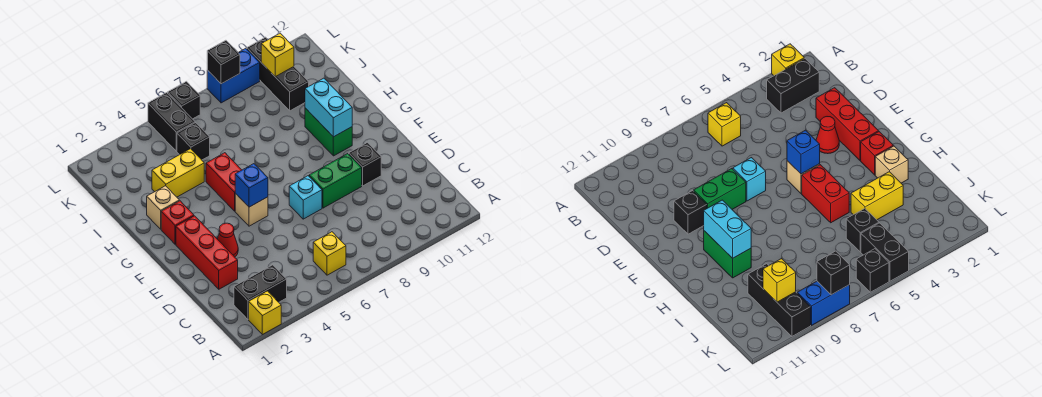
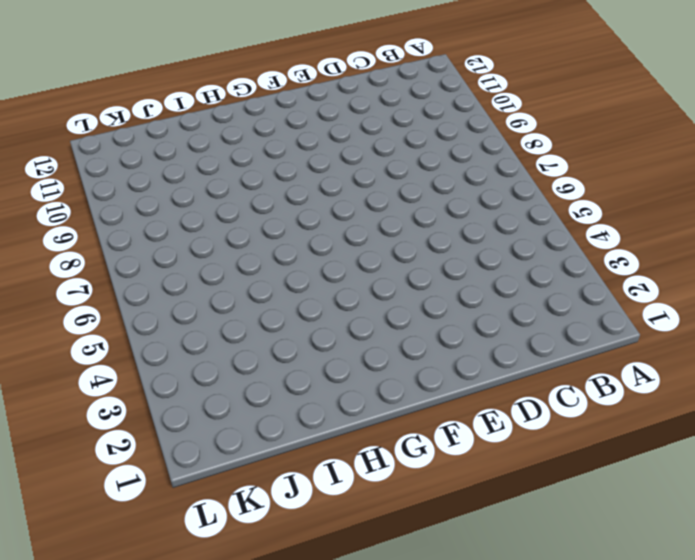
none -> yellow 1x1 brick [249,291,281,335]
none -> black 1x2 brick [234,265,287,319]
none -> yellow 1x1 brick [313,232,346,275]

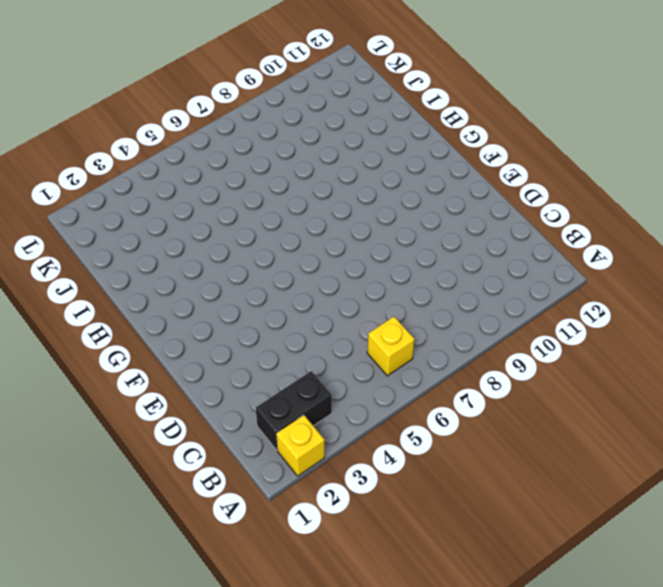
none -> red 1x3 brick [176,216,238,289]
none -> red 1x1 cone [218,223,238,257]
none -> cyan 1x1 brick [289,176,322,219]

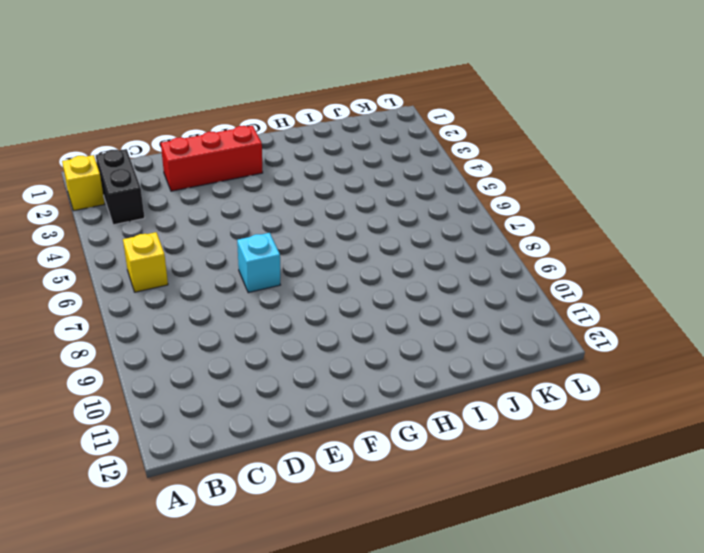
none -> red 1x1 cone [218,223,238,257]
none -> green 1x2 brick [309,154,362,208]
none -> black 1x1 brick [349,143,381,186]

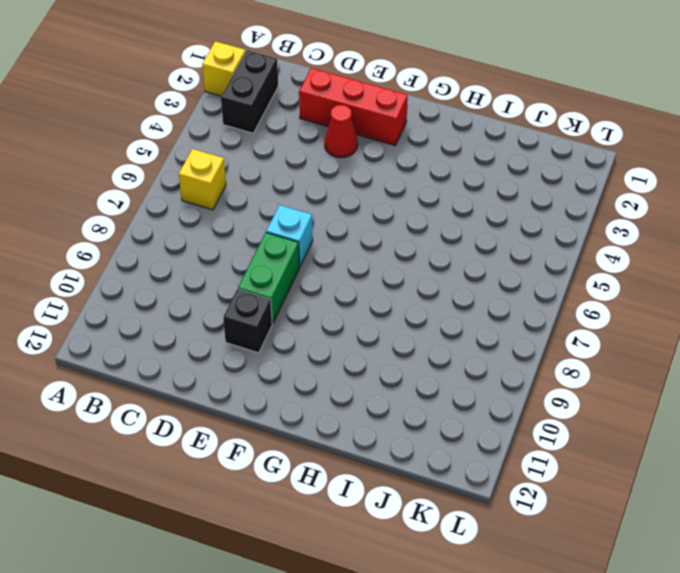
none -> tan 1x1 brick [235,193,268,226]
none -> red 1x1 brick [161,201,194,244]
none -> red 1x2 brick [206,153,241,211]

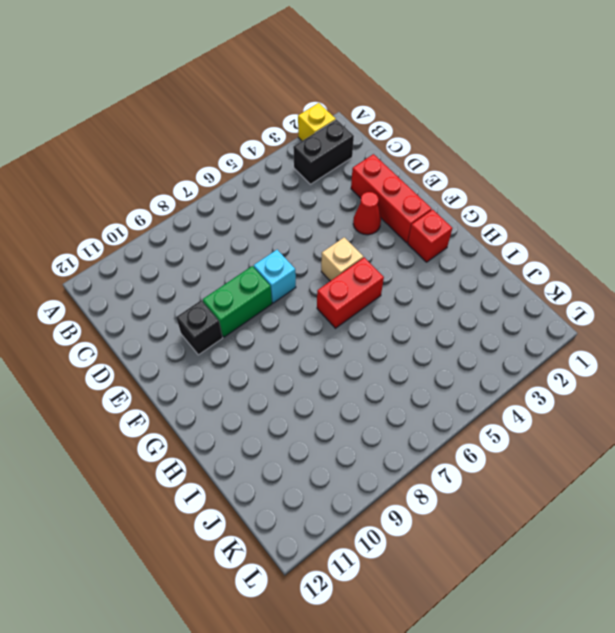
red 1x2 brick [317,257,384,328] -> red 1x2 brick turned to [206,153,241,211]
none -> yellow 1x1 brick [313,232,346,275]
none -> green 1x2 brick [305,108,352,156]
none -> tan 1x1 brick [147,186,179,229]

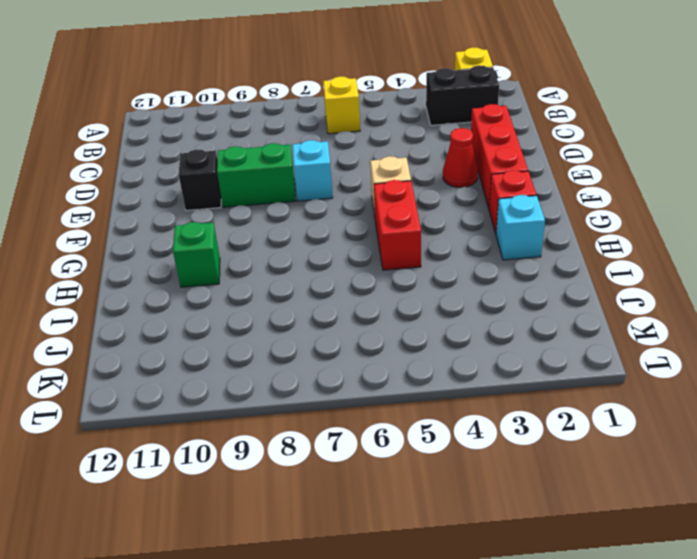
cyan 1x1 brick [496,195,545,260] -> tan 1x1 brick [147,186,179,229]
green 1x1 brick [173,222,220,287] -> green 1x2 brick [305,108,352,156]
none -> yellow 1x2 brick [152,149,204,197]
none -> black 1x1 brick [177,123,210,160]
none -> black 1x3 brick [247,37,309,111]

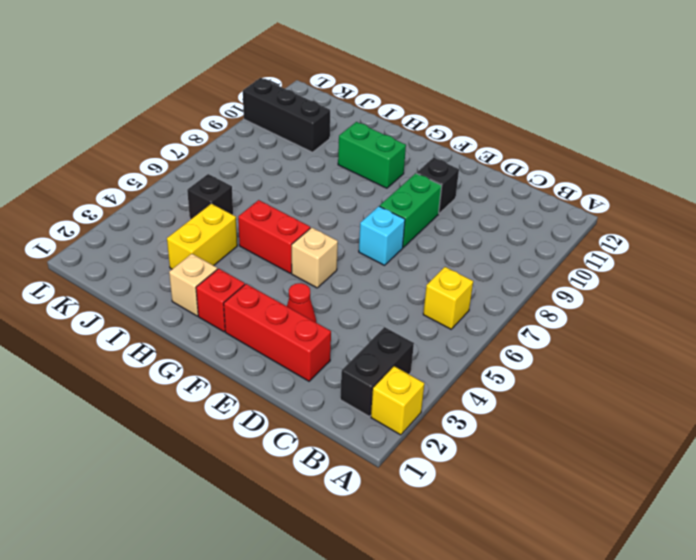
none -> black 1x2 brick [148,93,195,151]
none -> black 1x1 brick [168,82,200,119]
none -> blue 1x2 brick [207,48,260,103]

